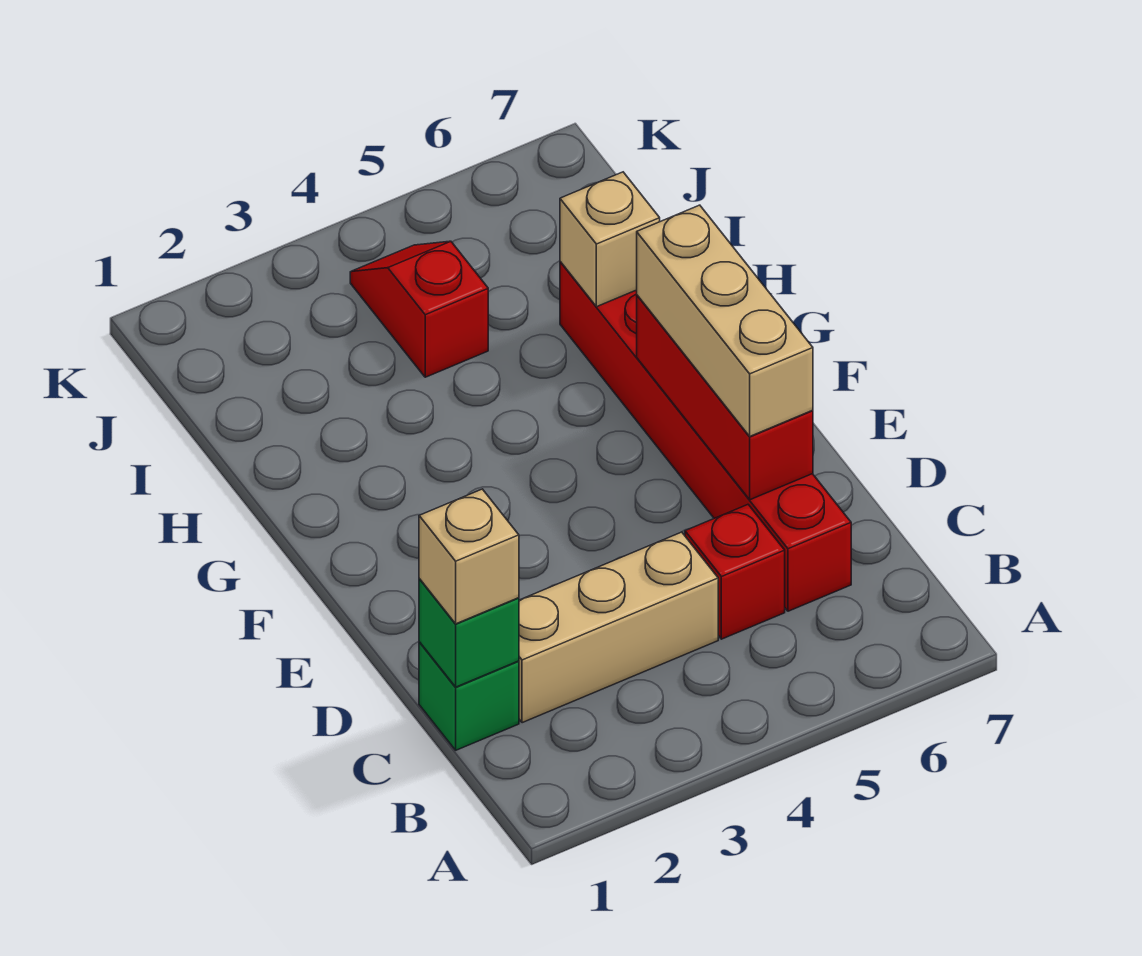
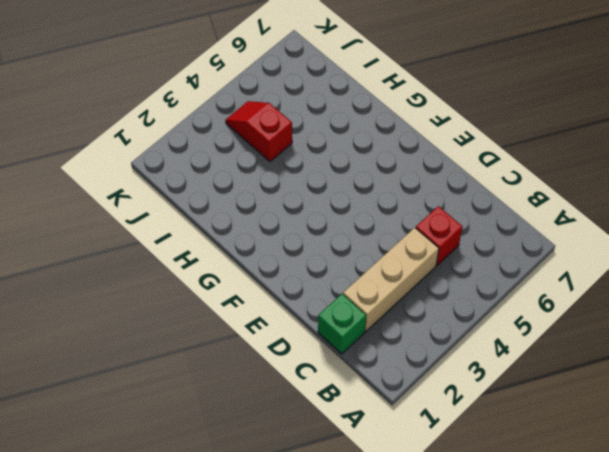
none -> red 1x6 brick [560,262,851,611]
none -> green 1x1 brick [419,579,519,687]

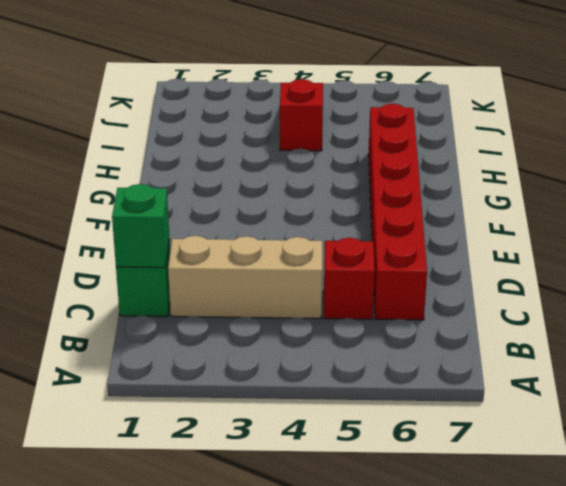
none -> red 1x3 brick [637,295,813,500]
none -> tan 1x1 brick [560,172,660,307]

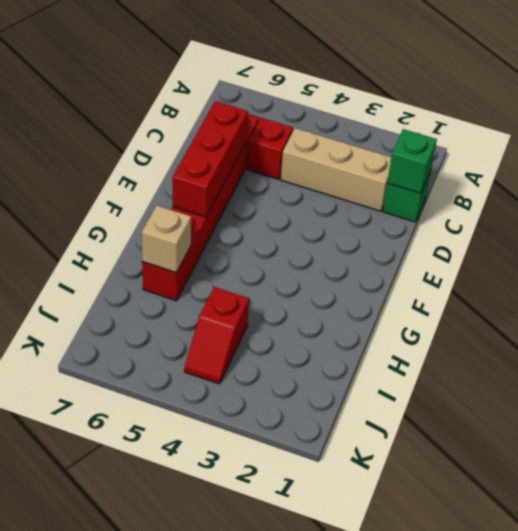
none -> tan 1x1 brick [419,489,519,624]
none -> tan 1x3 brick [637,205,813,436]

